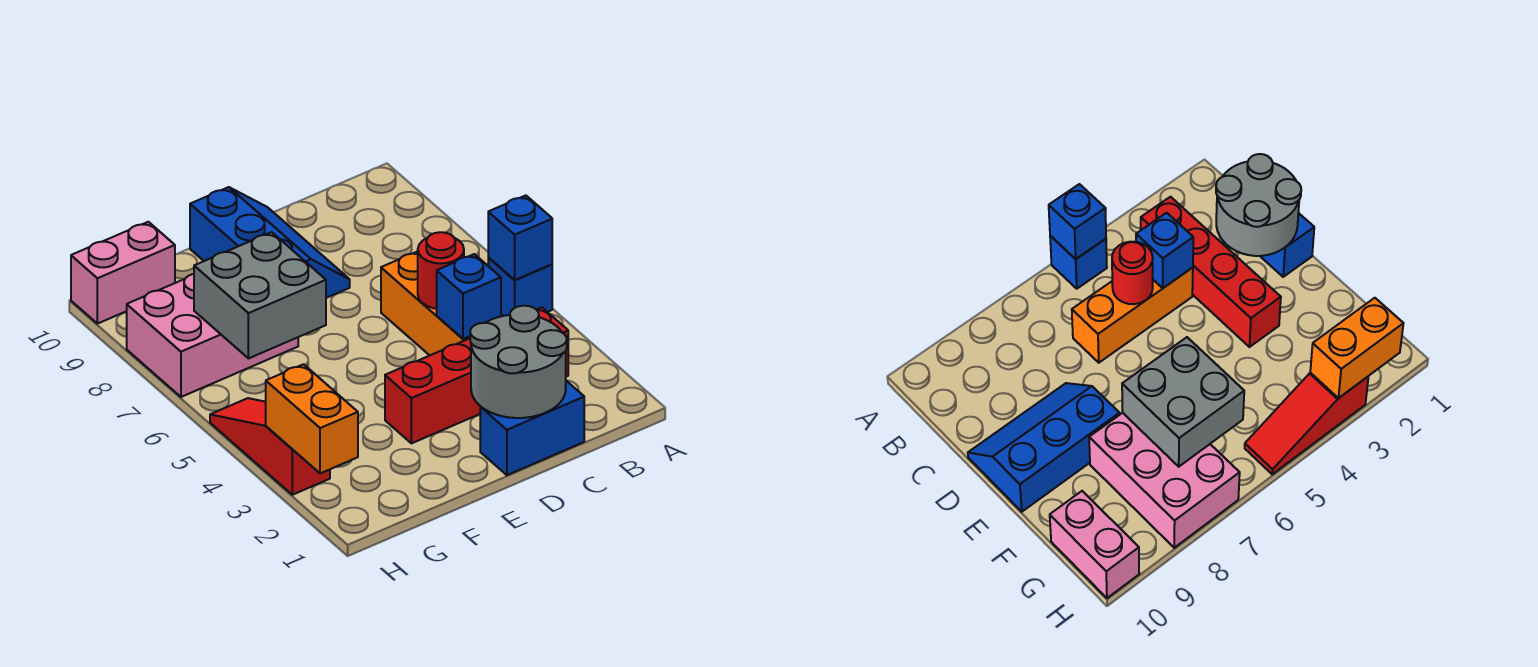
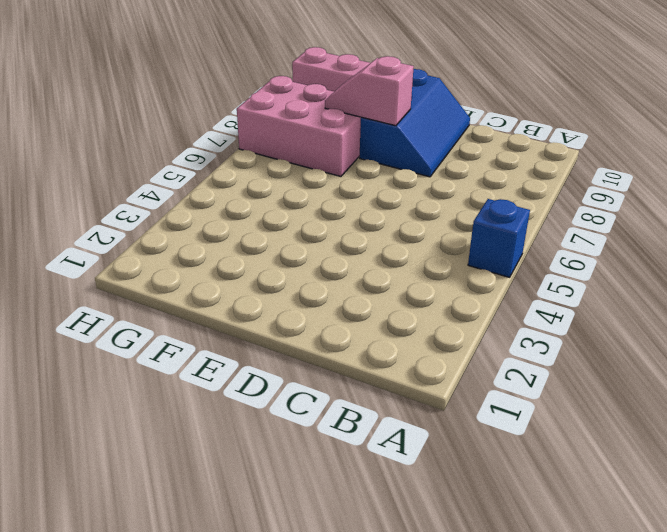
pink 1x2 slope [325,56,414,126] -> none
none -> red 1x4 brick [385,307,568,443]
none -> blue 1x2 brick [480,381,584,475]
none -> orange 1x3 brick [381,251,470,355]

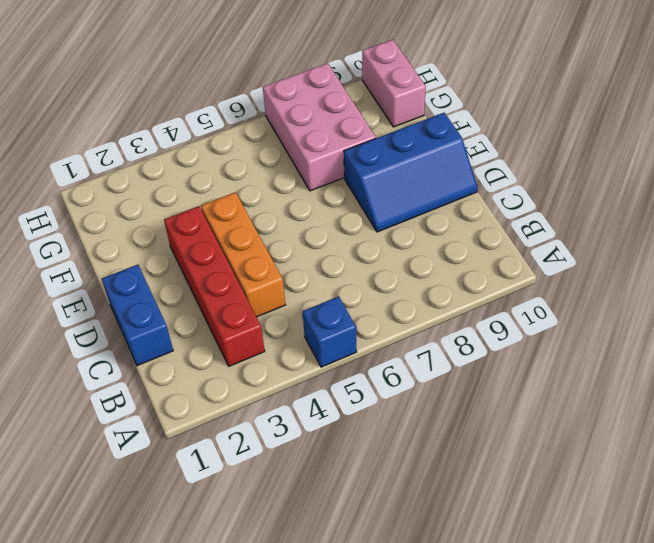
orange 1x3 brick [201,192,285,317] -> orange 1x3 brick turned to [381,251,470,355]
none -> red 1x3 slope [210,398,330,495]
none -> blue 1x1 brick [488,195,552,280]
none -> grey 2x2 round brick [470,306,567,418]

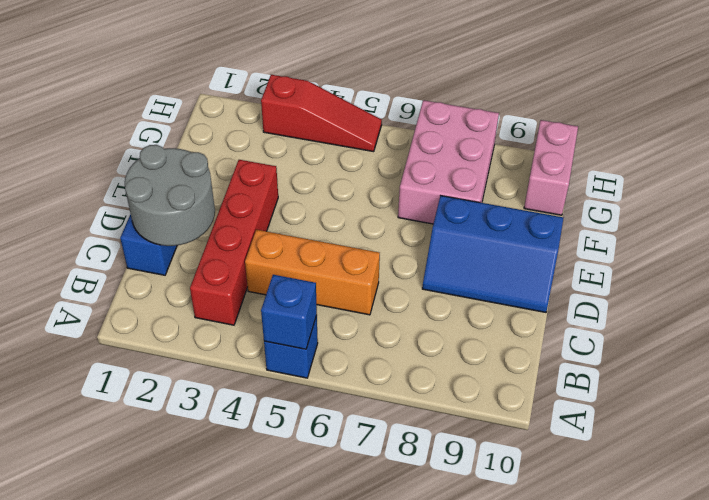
none -> blue 1x1 brick [437,254,501,339]
none -> red 1x1 round brick [418,232,464,309]
none -> grey 2x2 brick [194,232,326,358]

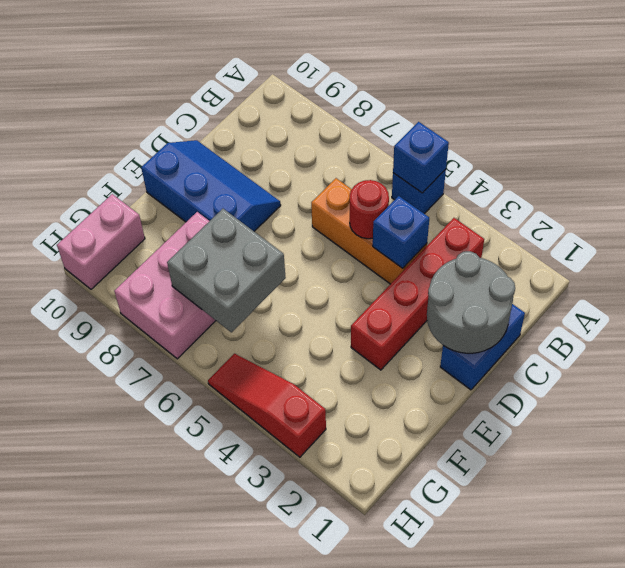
none -> orange 1x2 brick [266,364,358,473]

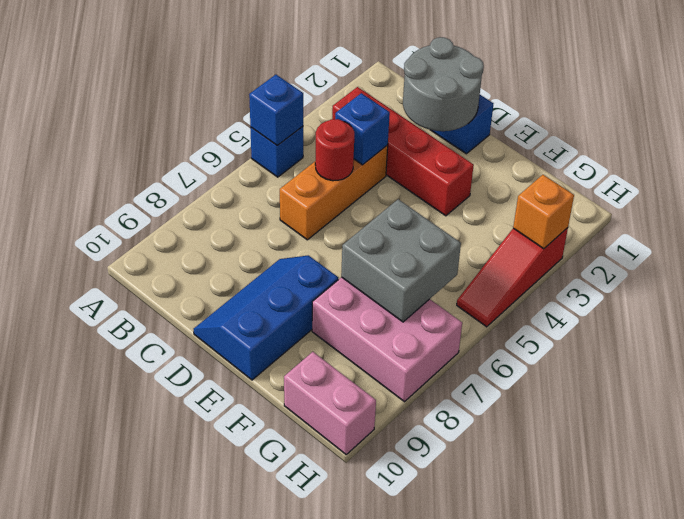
orange 1x1 brick [513,175,574,249] -> orange 1x2 brick [266,364,358,473]

